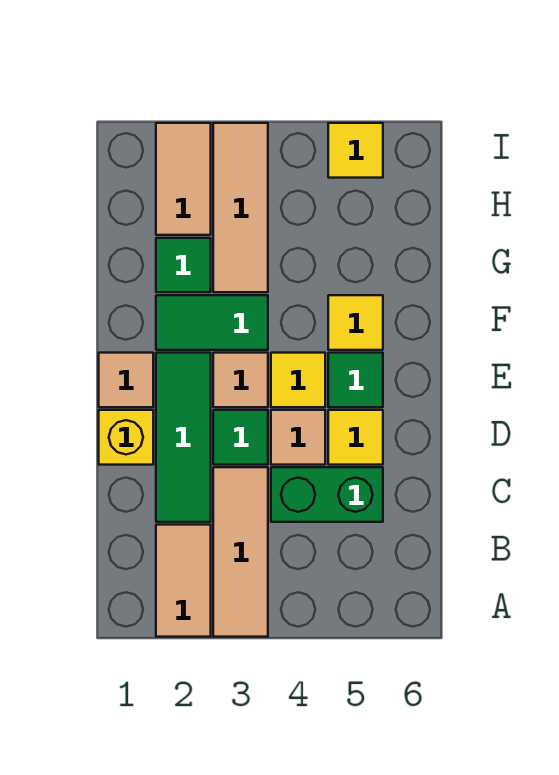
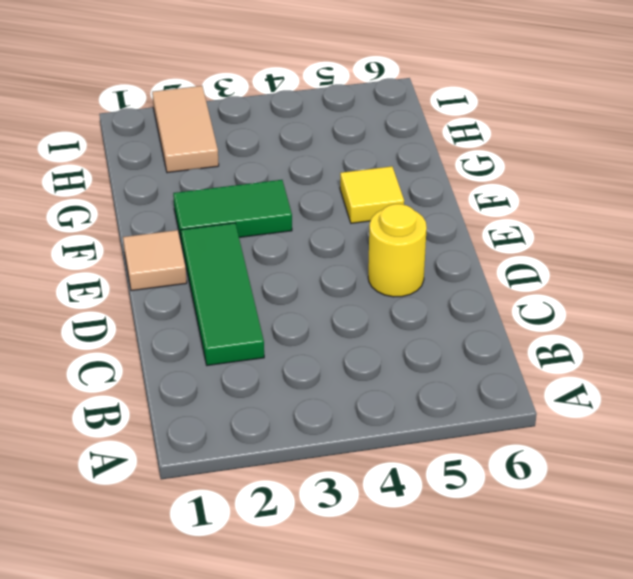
yellow 1x1 round brick [368,204,427,297] -> yellow 1x1 tile [328,410,383,465]
none -> tan 1x2 tile [156,525,211,637]
none -> tan 1x3 tile [213,467,268,637]
none -> green 1x2 brick [271,467,383,522]

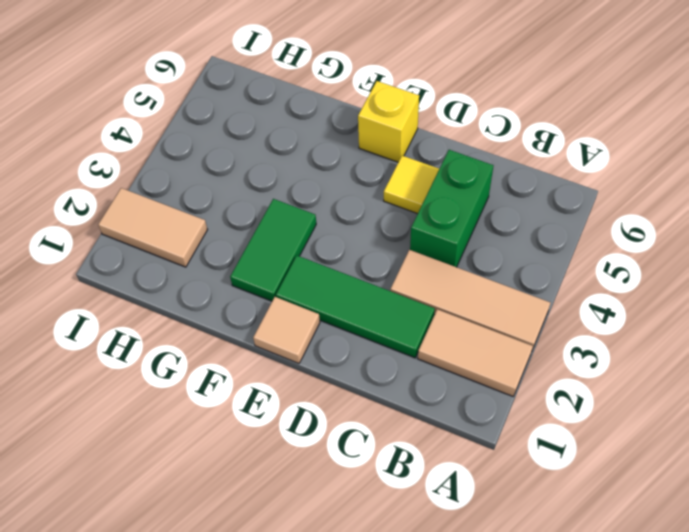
yellow 1x1 brick [358,81,419,162] -> yellow 1x1 brick moved to [99,410,153,465]
none -> green 1x1 tile [213,410,268,465]
none -> tan 1x1 tile [271,410,325,465]
none -> tan 1x1 tile [213,353,268,407]

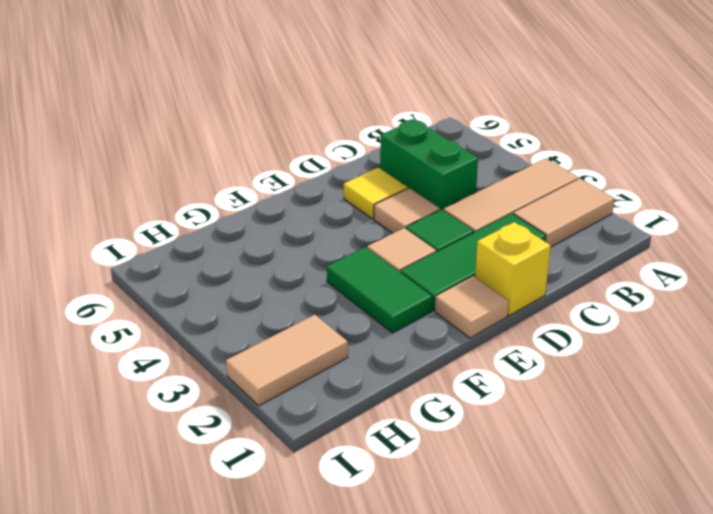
none -> yellow 1x1 tile [271,353,325,407]
none -> green 1x1 tile [328,353,383,407]
none -> yellow 1x1 tile [328,295,383,350]

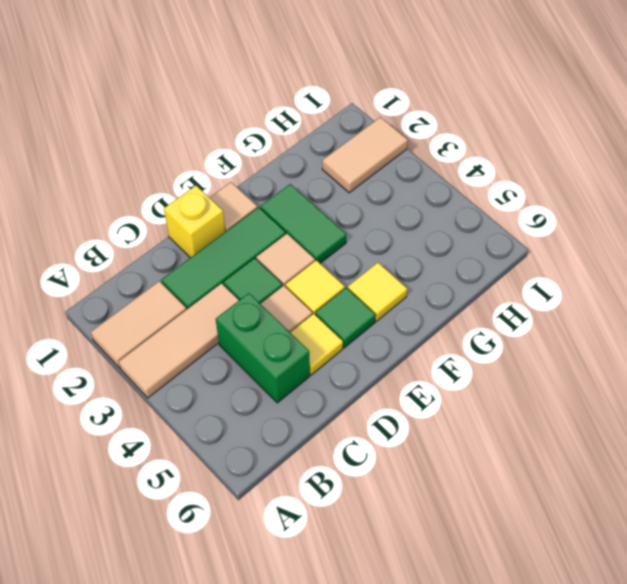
none -> green 1x1 tile [156,238,211,292]
none -> tan 1x3 tile [213,123,268,292]
none -> yellow 1x1 tile [328,123,383,178]

